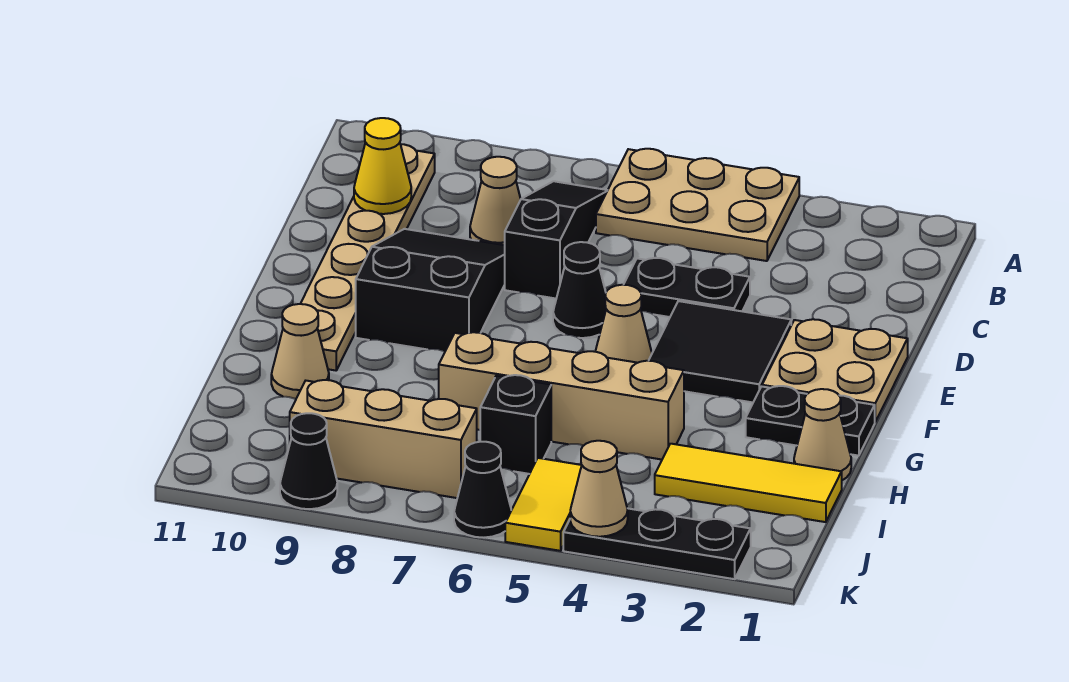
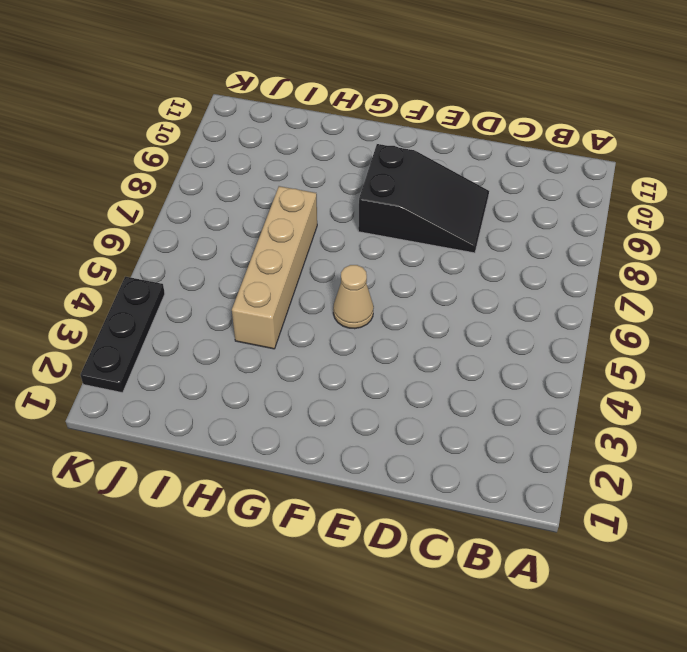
none -> tan 2x3 plate [596,149,799,261]
none -> black 1x3 slope [505,181,608,299]
none -> tan 1x6 plate [301,144,435,370]

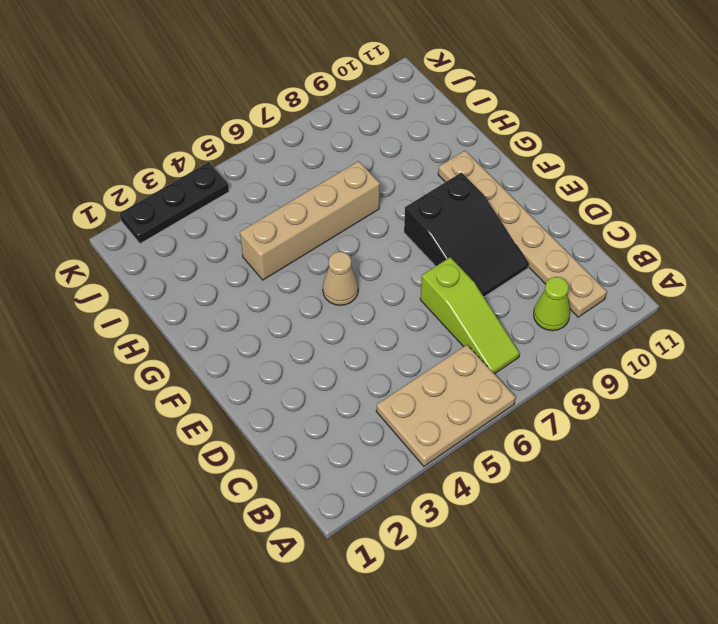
lime 1x3 slope [420,257,520,374] -> black 1x3 slope [505,181,608,299]
lime 1x1 cone [534,277,570,331] -> none
none -> tan 1x1 cone [470,157,521,245]
none -> black 1x2 plate [624,258,750,317]
none -> tan 2x2 plate [762,319,908,422]

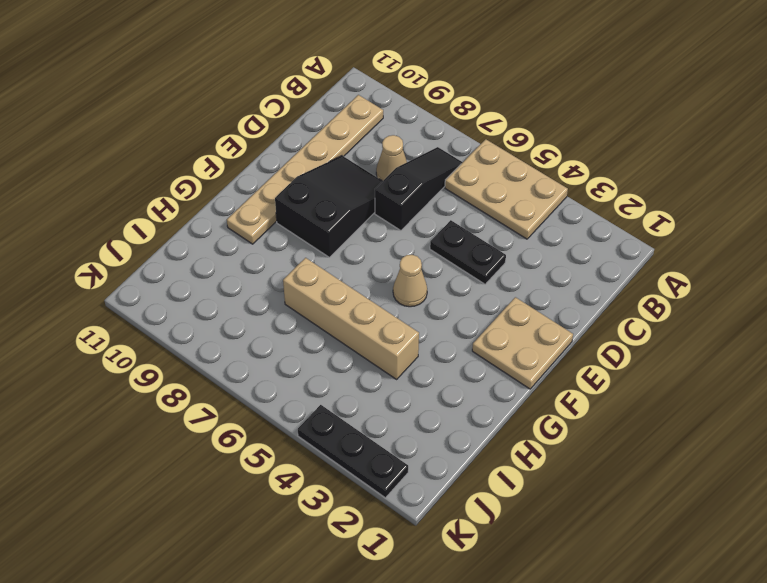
none -> black 2x2 tile [649,301,791,402]
none -> black 1x1 cone [553,242,606,338]
none -> black 1x2 plate [746,386,875,456]

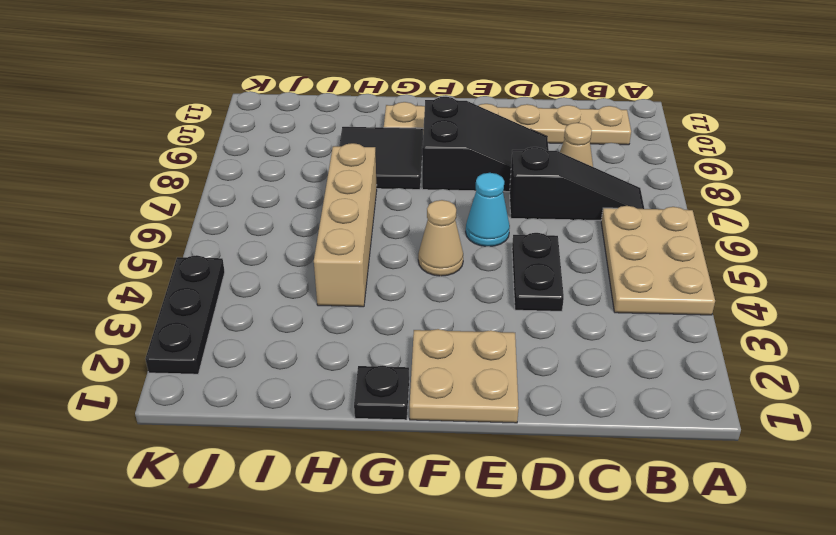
cyan 1x1 cone [466,173,510,246] -> black 1x1 cone [553,242,606,338]
black 1x1 plate [354,365,409,420] -> black 1x2 plate [746,386,875,456]
black 2x2 tile [339,127,423,190] -> black 2x2 tile moved to [649,301,791,402]
none -> tan 1x1 cone [794,389,851,480]
none -> tan 1x1 cone [271,304,329,399]
none -> yellow 1x3 tile [655,444,842,522]

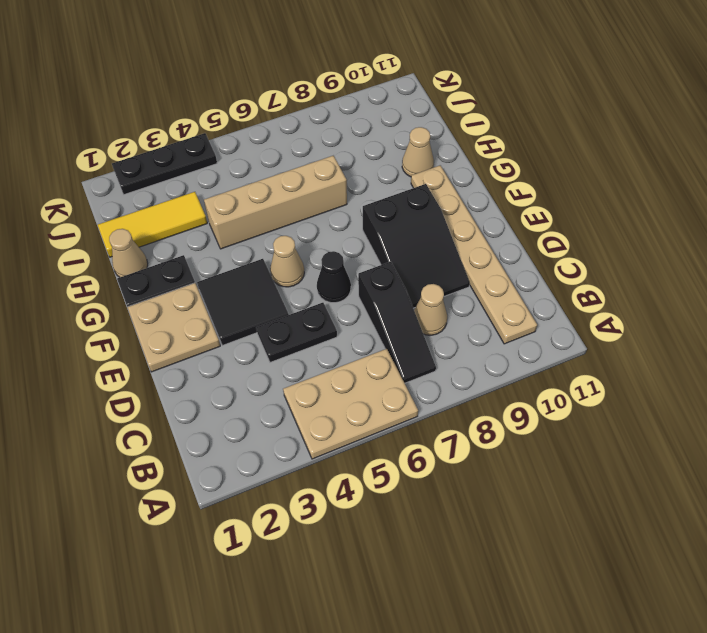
none -> black 1x1 brick [480,375,551,474]
none -> yellow 1x2 tile [505,458,582,551]
none -> tan 1x3 brick [290,380,477,498]

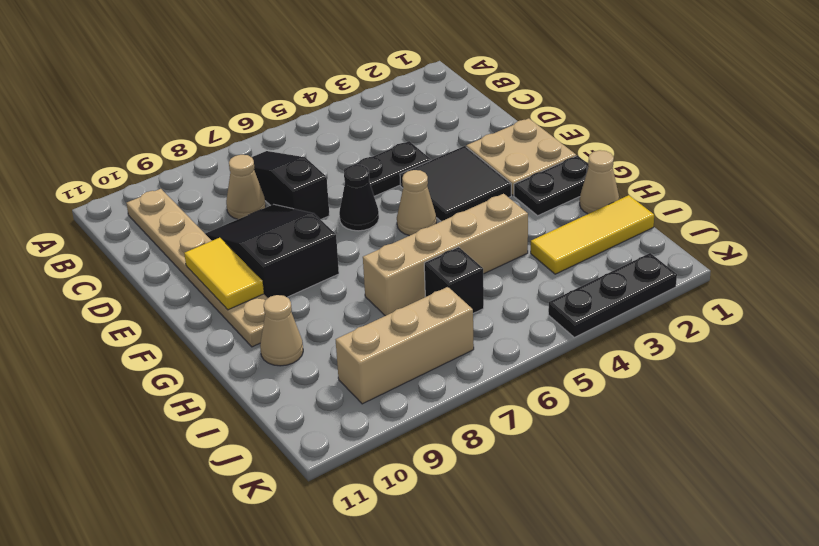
yellow 1x2 tile [184,238,264,310] -> yellow 1x2 tile moved to [505,458,582,551]
none -> tan 2x3 plate [596,149,799,261]
none -> black 1x1 cone [454,442,511,538]
none -> black 1x1 cone [280,413,337,509]

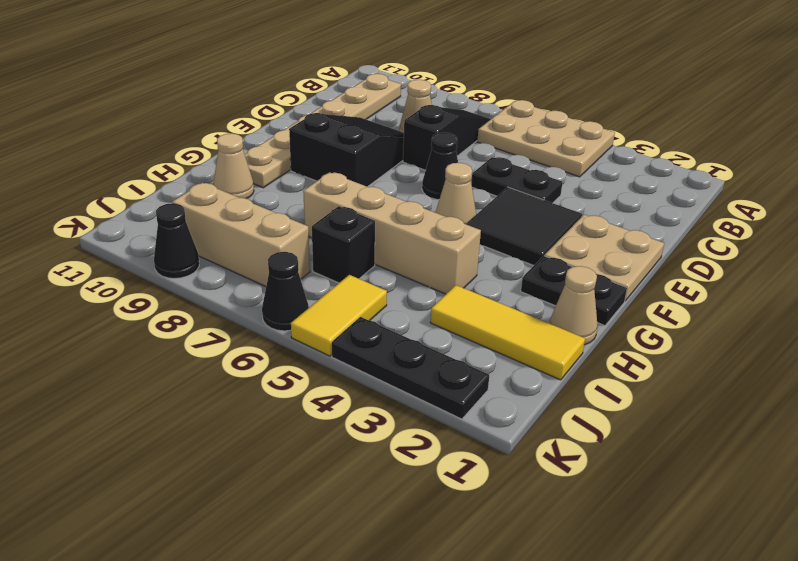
none -> yellow 1x1 cone [354,118,411,214]
none -> tan 1x1 cone [570,441,628,537]

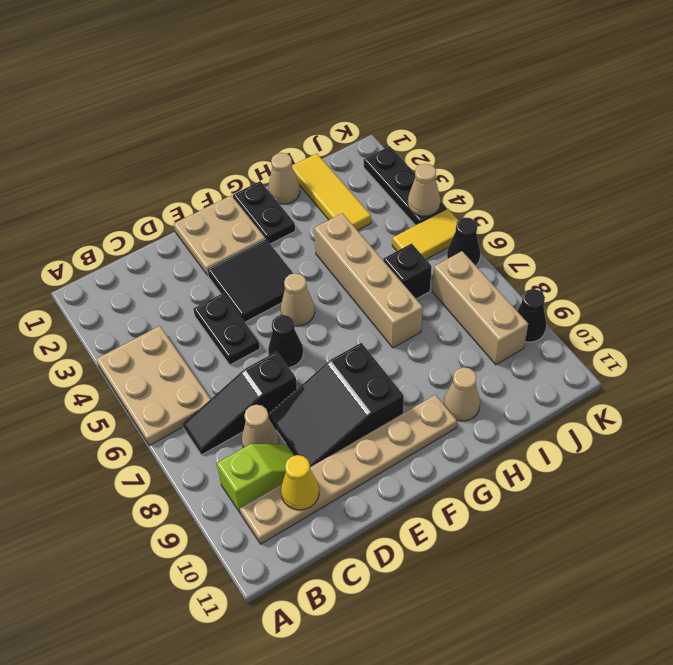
lime 1x2 slope [216,444,294,513] -> none

